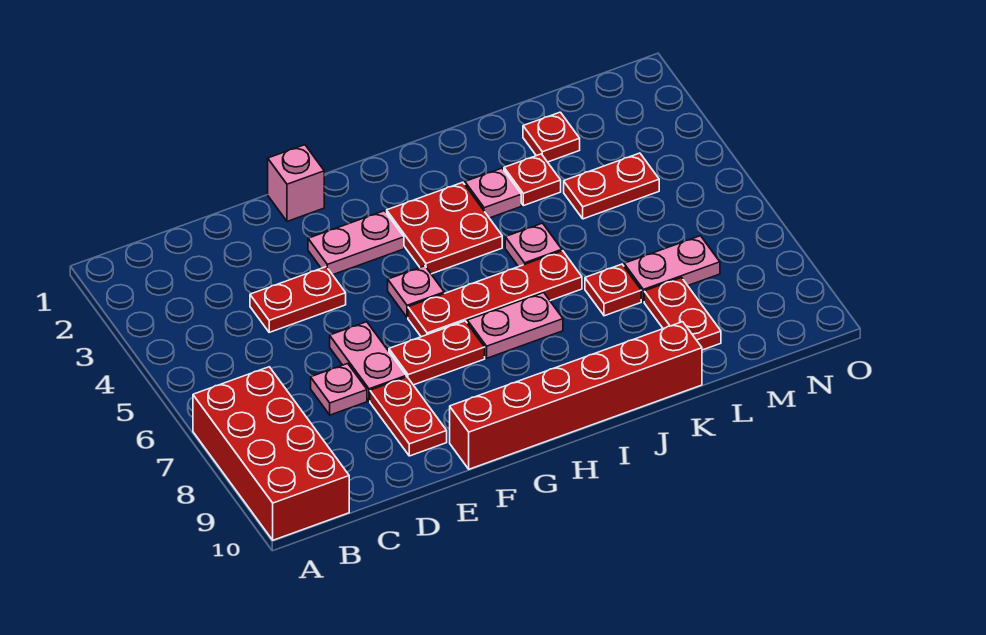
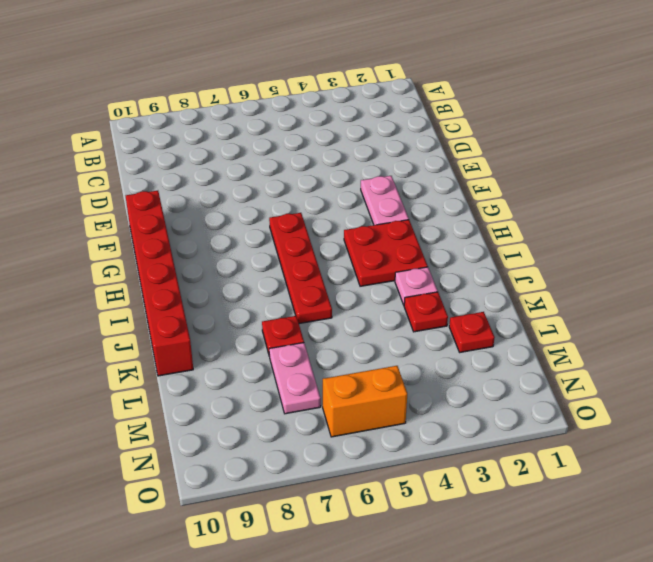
orange 1x2 brick [323,366,407,437] -> none
none -> red 2x4 brick [193,367,349,540]
none -> red 1x2 plate [250,267,346,332]
none -> pink 1x1 plate [311,364,367,415]

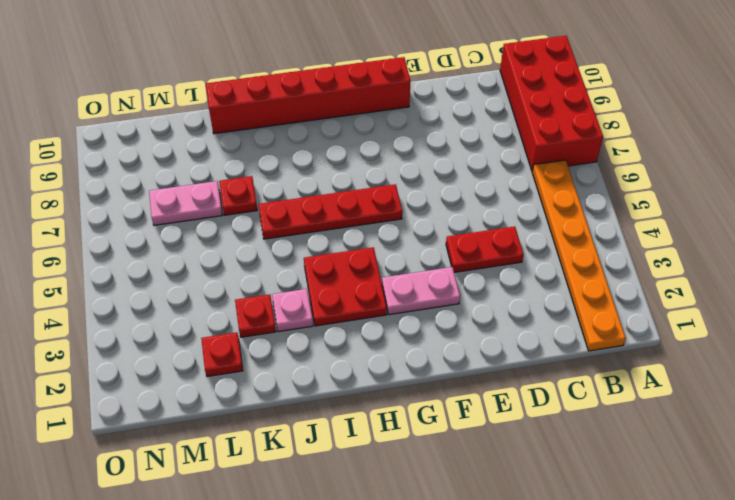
orange 1x6 plate [532,160,626,351] -> none
none -> pink 1x1 plate [311,364,367,415]
none -> pink 1x2 plate [330,322,406,401]
none -> red 1x2 plate [370,377,447,456]

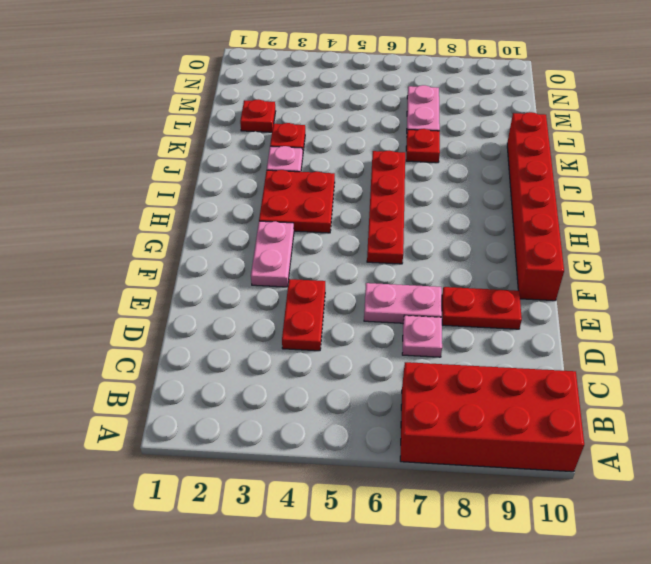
none -> pink 1x1 brick [268,145,324,221]
none -> red 1x2 plate [389,321,485,385]
none -> pink 1x1 plate [388,266,444,317]

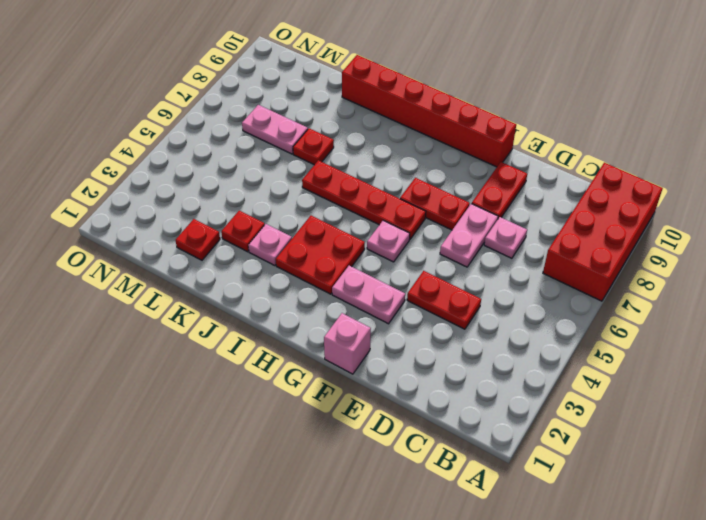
none -> pink 1x2 plate [467,293,563,358]
none -> pink 1x1 plate [505,223,562,267]
none -> red 1x2 plate [564,153,659,219]

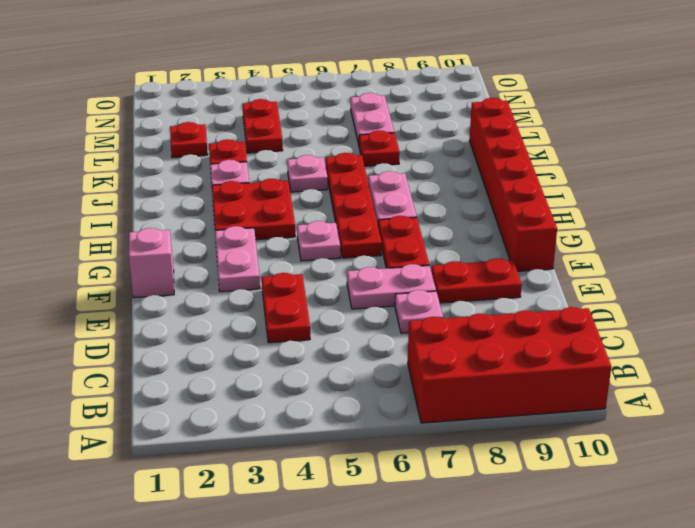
none -> red 1x2 plate [644,278,721,350]

